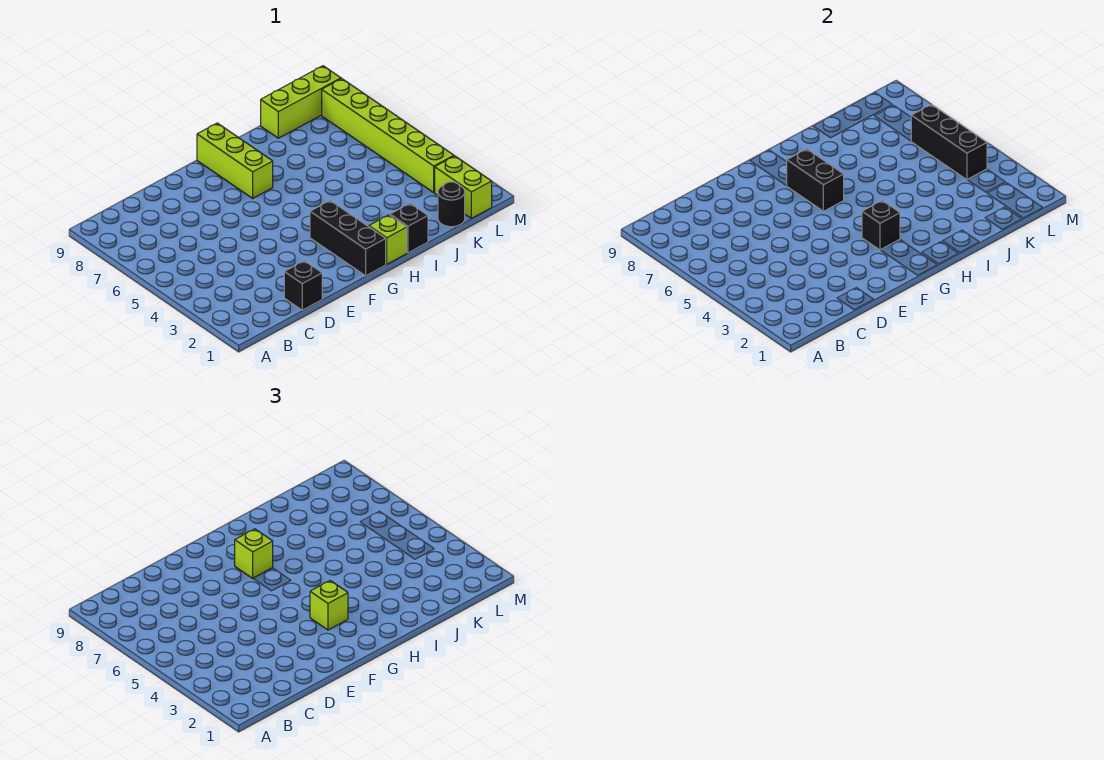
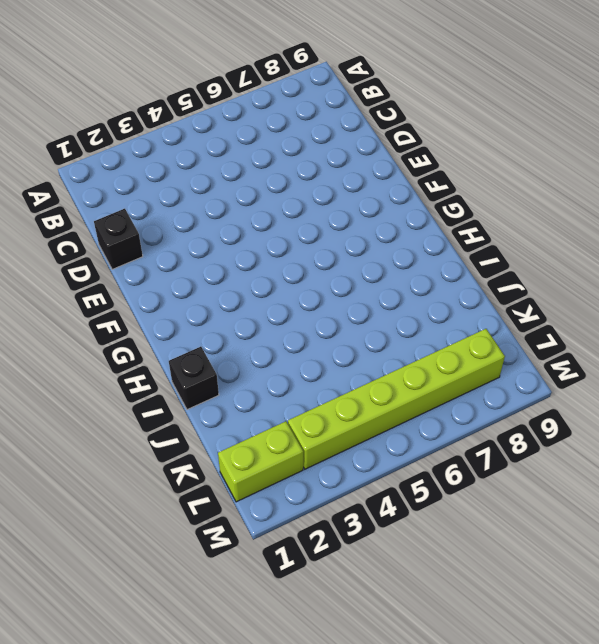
none -> black 1x3 brick [310,201,386,276]
none -> lime 1x3 brick [197,123,273,198]
none -> lime 1x1 brick [369,215,407,264]

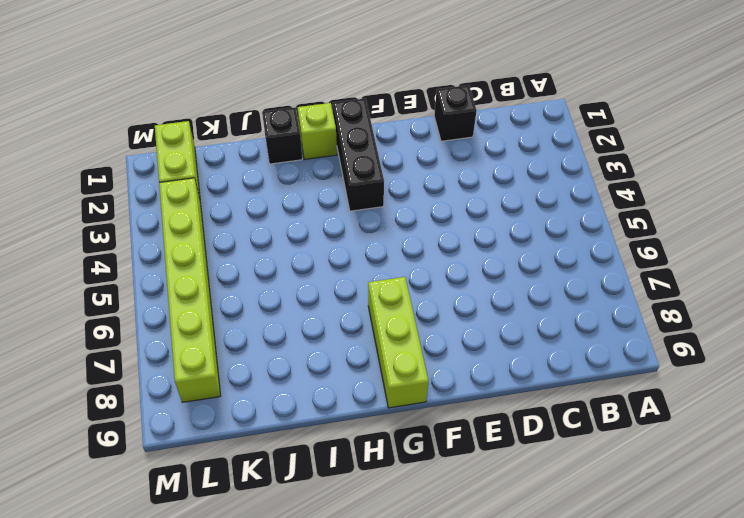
none -> lime 1x3 brick [261,66,341,138]
none -> black 1x1 round brick [438,182,465,227]
none -> black 1x1 brick [862,201,900,250]

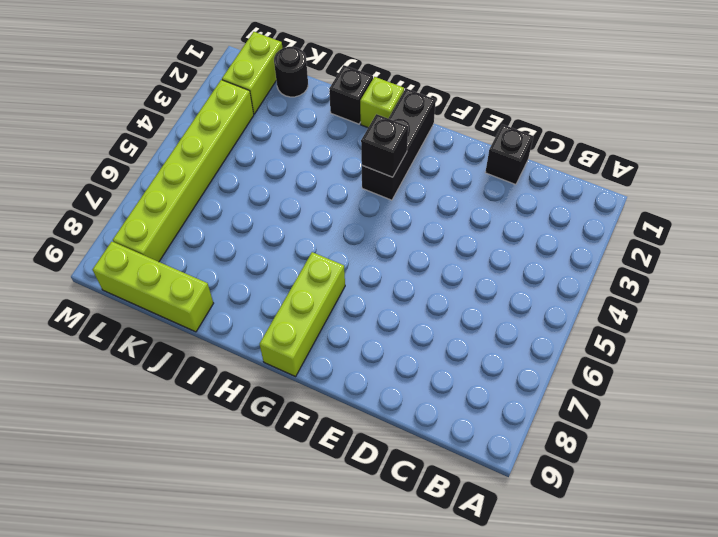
none -> black 1x2 brick [787,149,844,211]
none -> black 1x3 brick [911,104,987,180]
none -> lime 1x1 brick [310,581,348,630]

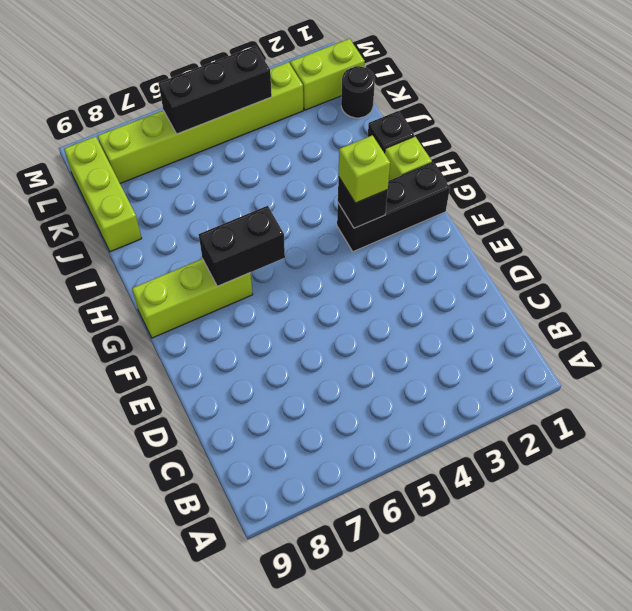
none -> black 1x1 brick [284,261,322,310]
none -> lime 1x1 brick [235,529,273,578]

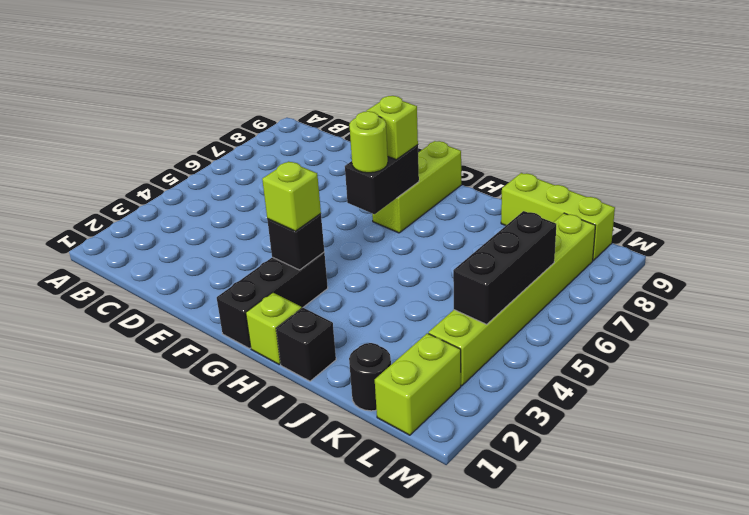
lime 1x1 round brick [349,111,388,173] -> none
none -> black 1x1 brick [284,261,322,310]

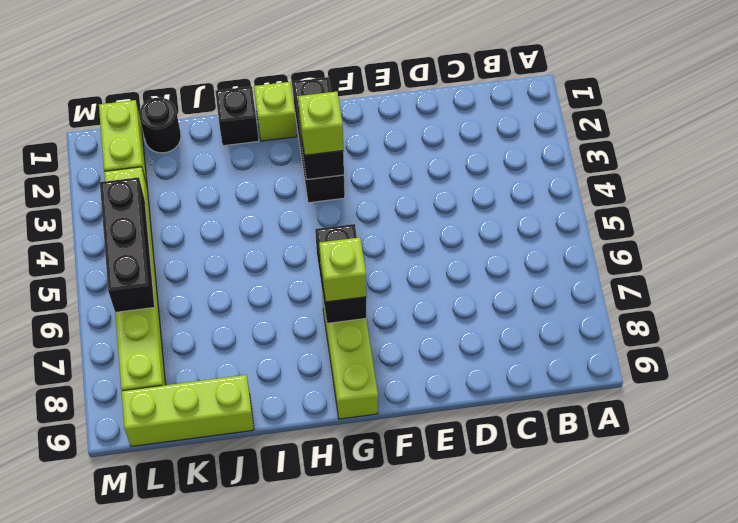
none -> black 1x1 brick [284,261,322,310]

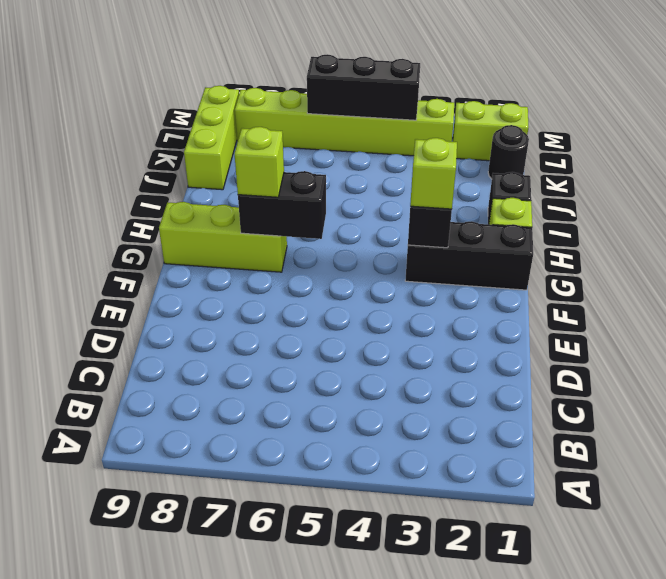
none -> black 1x1 brick [284,261,322,310]

